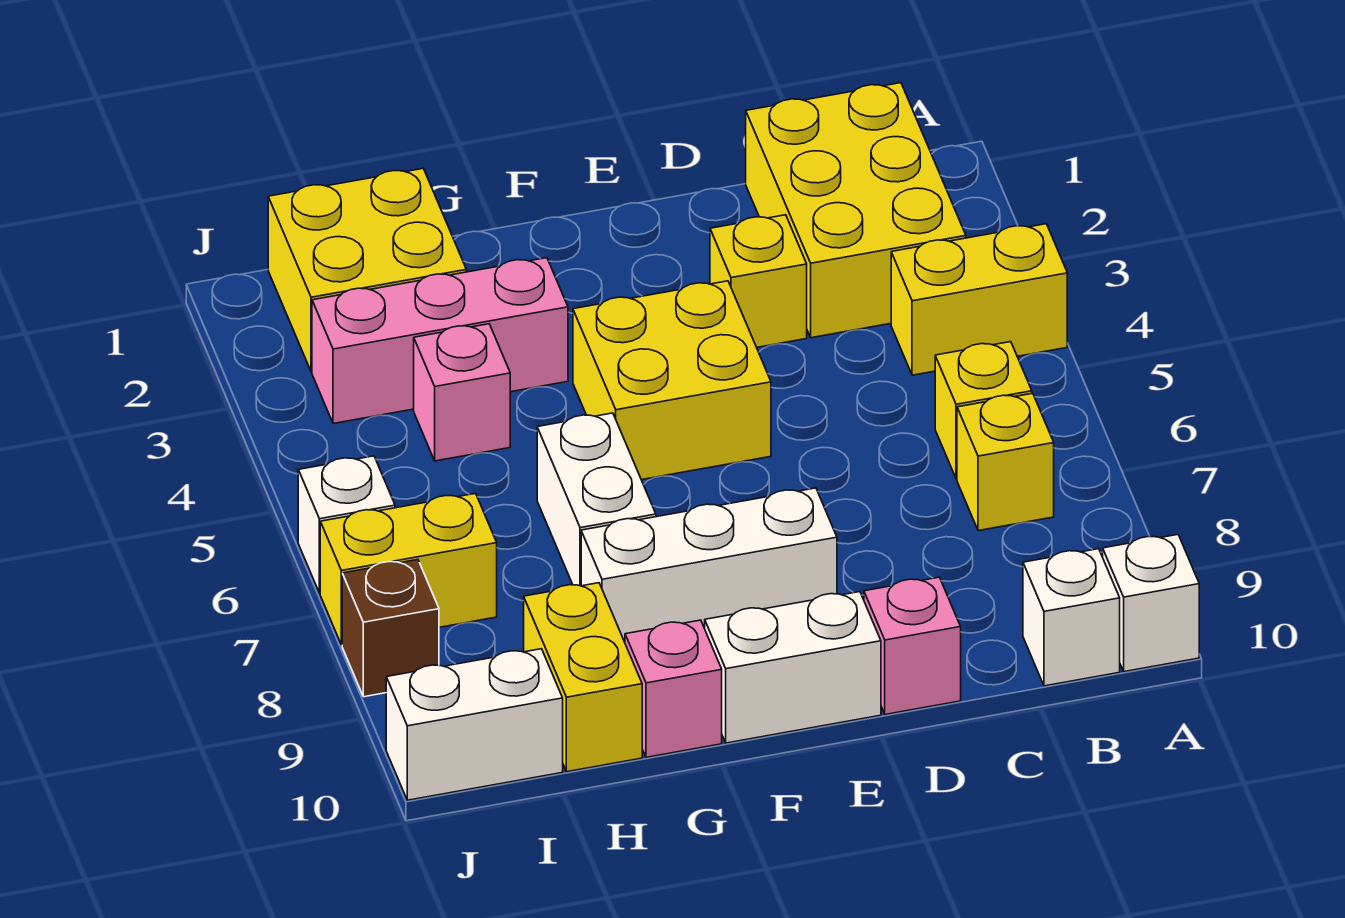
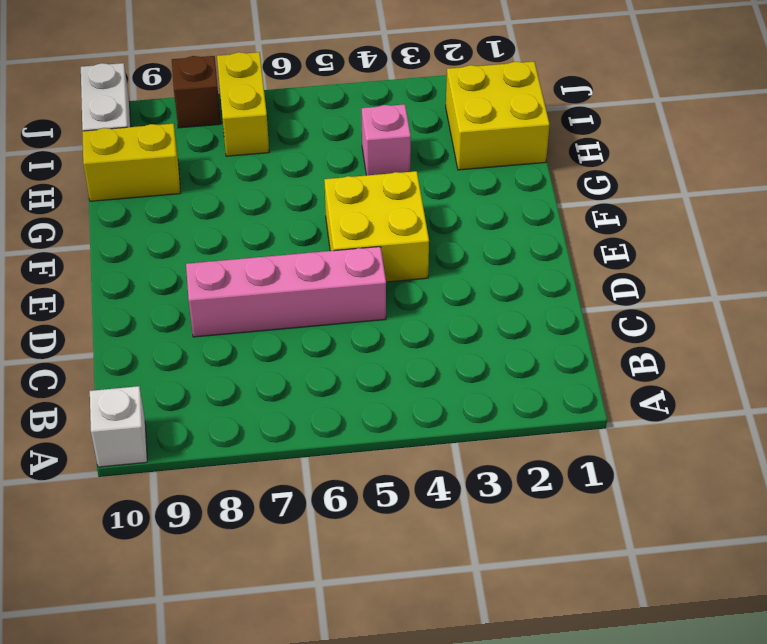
pink 1x4 brick [186,247,386,337] -> none
none -> yellow 1x2 brick [891,224,1067,375]
none -> yellow 2x3 brick [746,83,966,338]
none -> yellow 1x1 brick [935,342,1032,479]

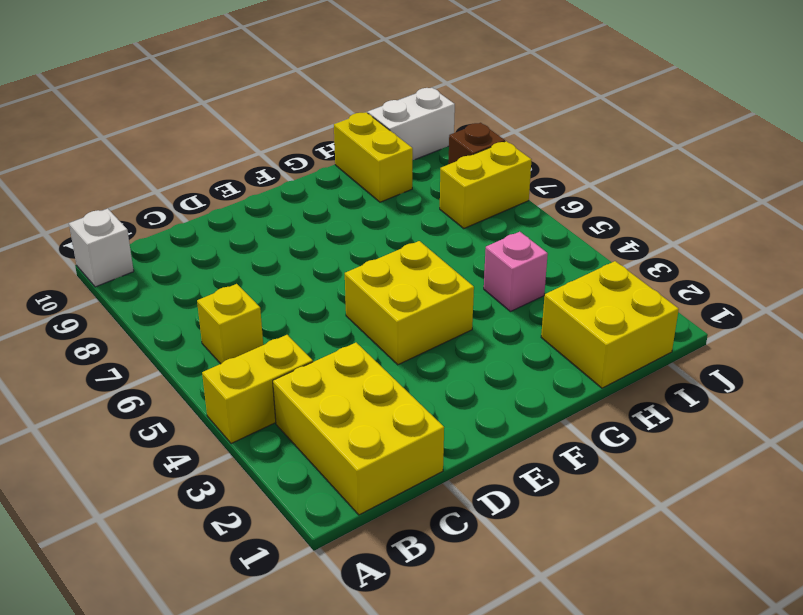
none -> yellow 1x1 brick [957,393,1054,531]
none -> white 1x1 brick [1023,549,1120,686]
none -> yellow 1x1 brick [710,215,807,347]

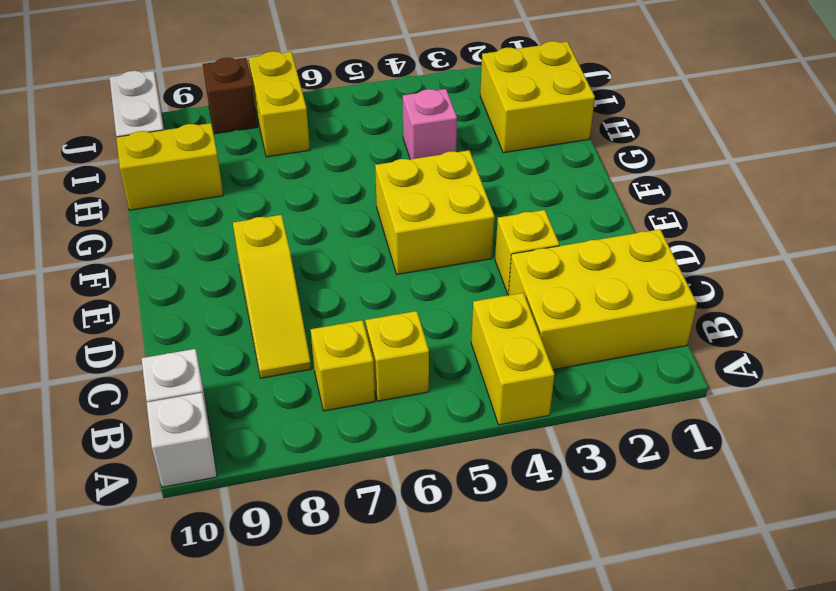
yellow 1x3 slope [233,215,311,378] -> white 1x3 brick [581,488,837,642]
none -> pink 1x1 brick [864,577,961,715]
none -> white 1x2 brick [705,592,881,743]
none -> pink 1x3 brick [312,258,568,424]

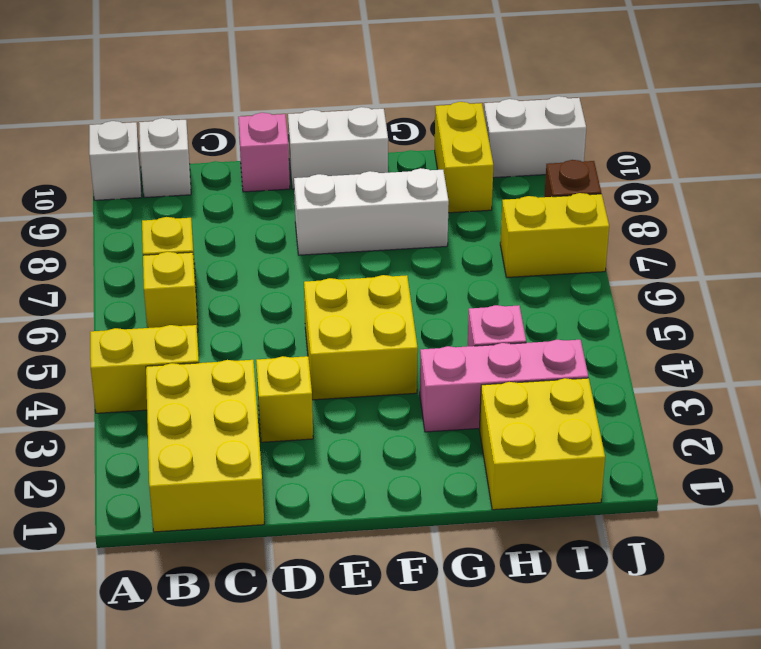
none -> white 1x2 brick [537,413,656,586]
none -> pink 1x1 brick [625,620,722,757]
none -> white 1x1 brick [298,456,395,593]

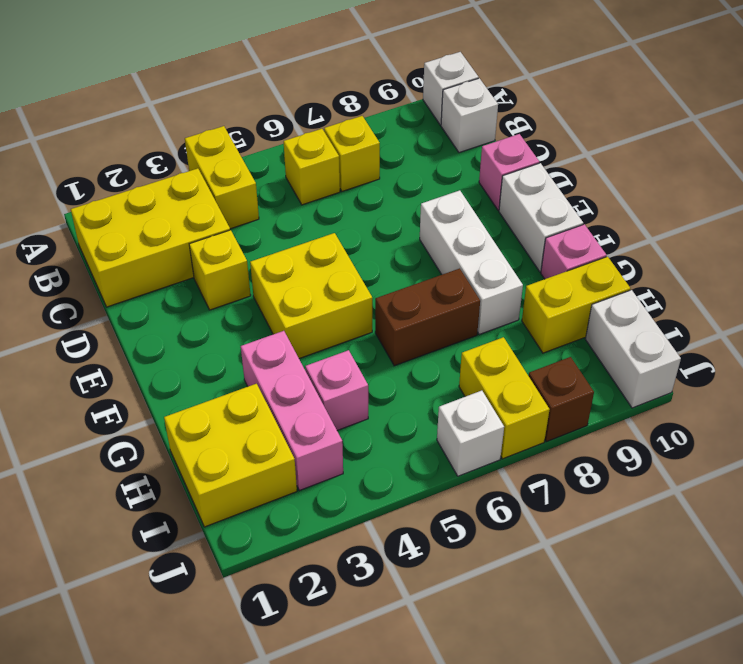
brown 1x2 brick [375,268,480,366] -> white 1x2 brick [537,413,656,586]

